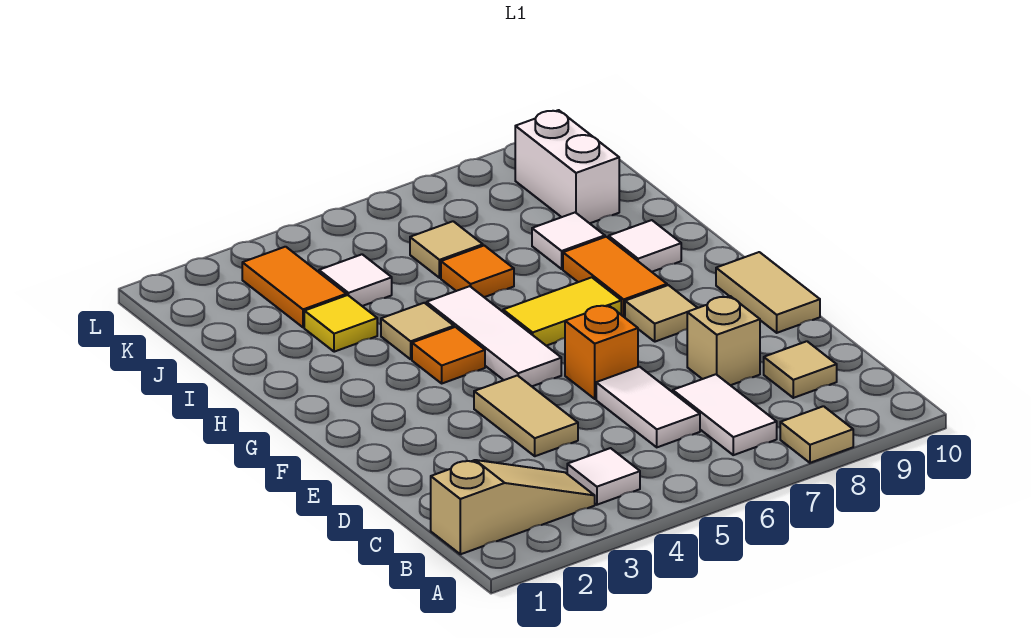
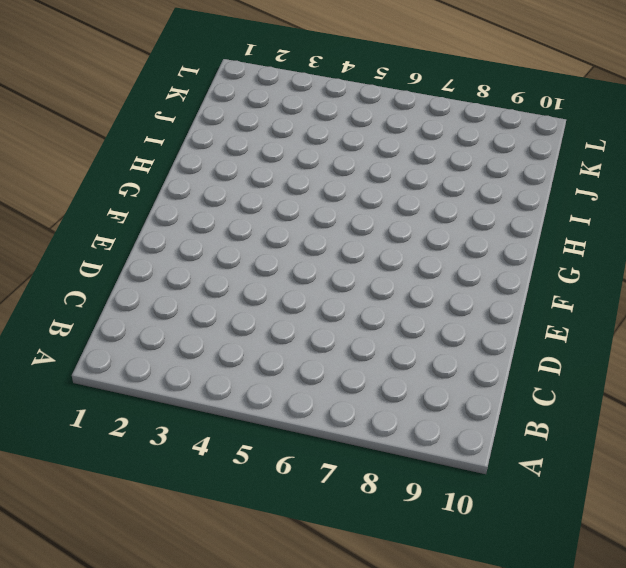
none -> tan 1x1 tile [780,406,853,463]
none -> tan 1x3 slope [431,460,595,554]
none -> white 1x1 tile [567,448,640,505]

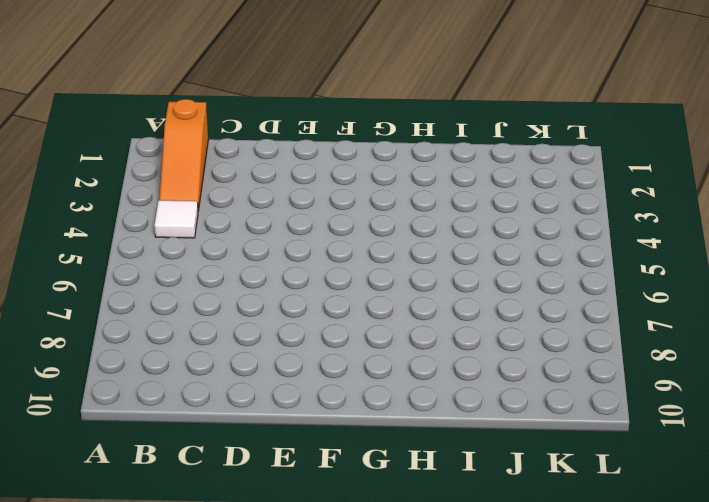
orange 1x3 slope [159,99,208,211] -> tan 1x3 slope [431,460,595,554]
none -> tan 1x1 tile [780,406,853,463]
none -> white 1x2 tile [673,374,777,455]
none -> white 1x2 tile [596,367,700,447]

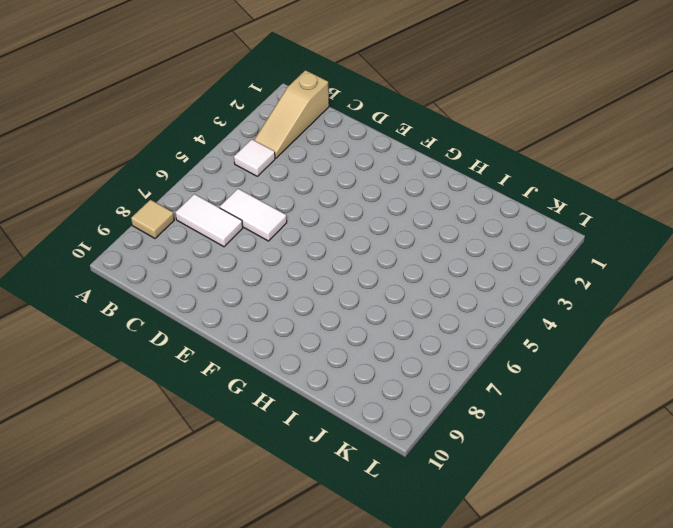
none -> tan 1x1 tile [764,341,837,398]
none -> tan 1x2 tile [474,375,578,456]
none -> tan 1x1 brick [687,296,760,385]

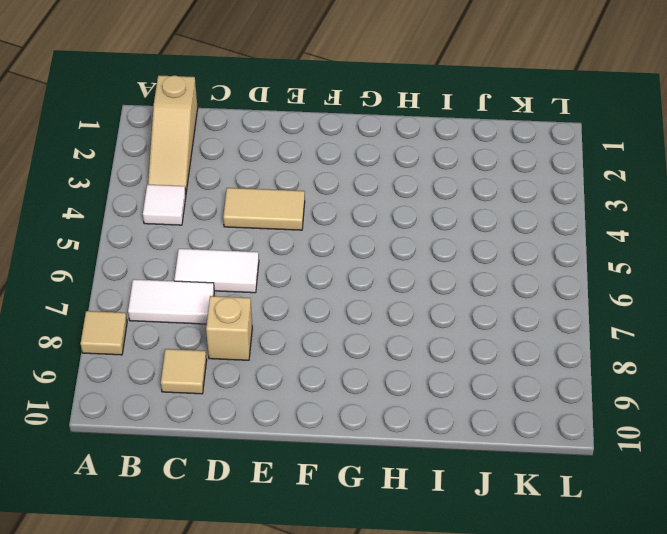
none -> orange 1x1 brick [565,305,638,399]
none -> tan 1x2 tile [716,252,820,333]
none -> white 1x3 tile [427,286,561,386]

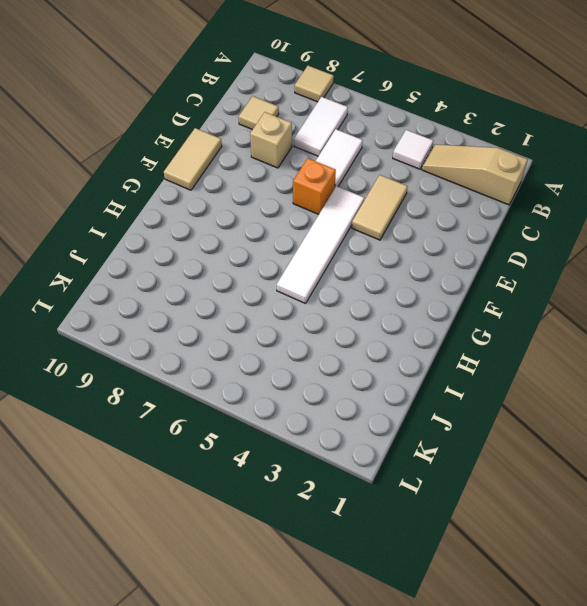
white 1x4 tile [277,186,364,304] -> white 1x3 tile [427,286,561,386]
none -> tan 1x1 tile [625,285,697,342]
none -> orange 1x1 tile [412,327,485,383]
none -> yellow 1x2 tile [503,277,621,346]

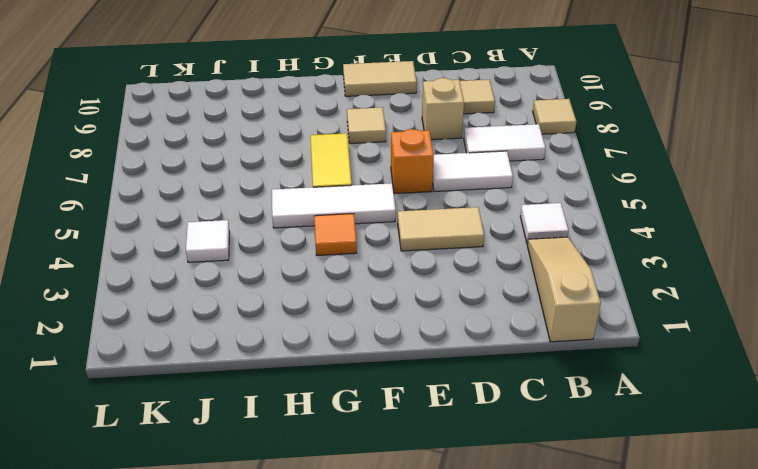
none -> orange 1x2 tile [563,237,667,317]
none -> tan 1x1 tile [381,303,454,359]
none -> white 1x1 tile [609,220,681,272]

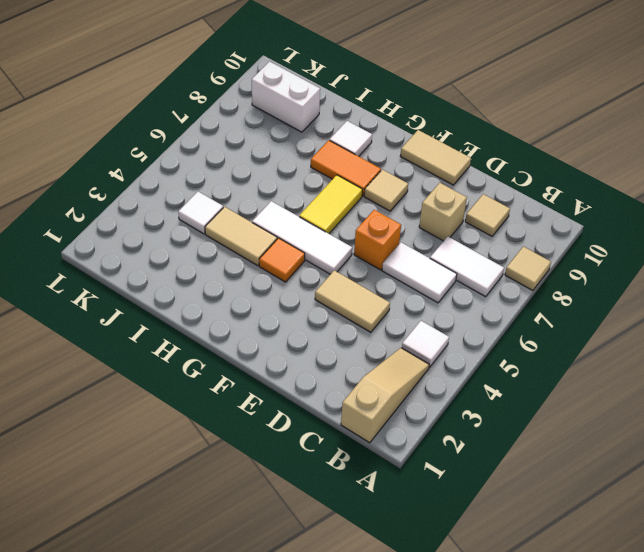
tan 1x2 tile [205,207,277,266] -> tan 1x1 tile [381,303,454,359]
none -> yellow 1x1 tile [304,295,377,352]
none -> orange 1x1 tile [441,246,514,297]
none -> white 1x1 tile [532,212,605,269]

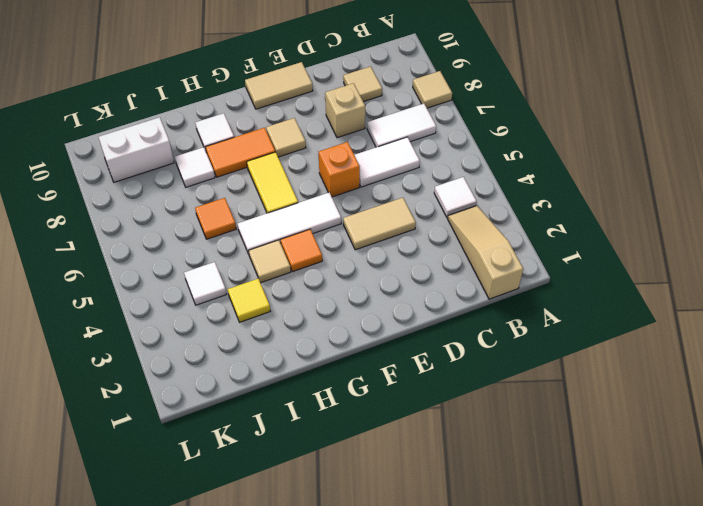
none -> orange 1x2 tile [242,247,346,327]
none -> tan 1x1 tile [410,221,483,278]

